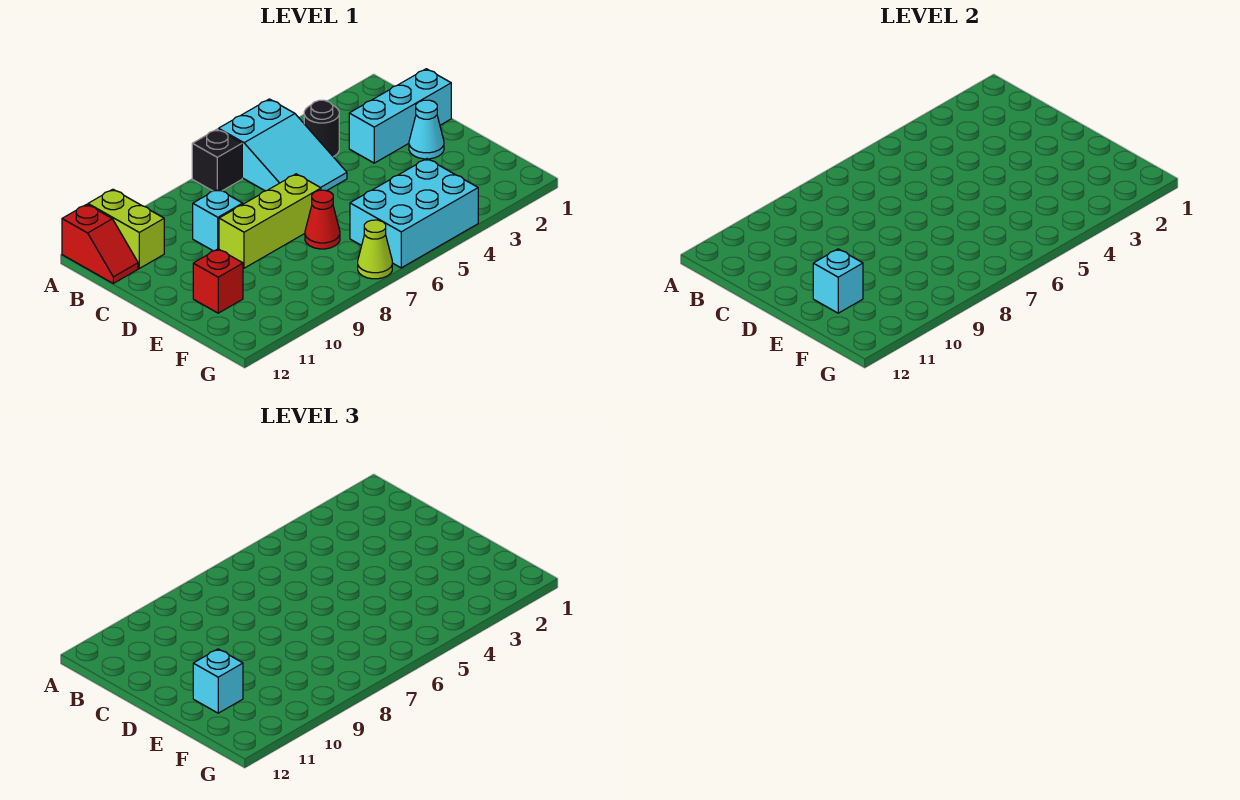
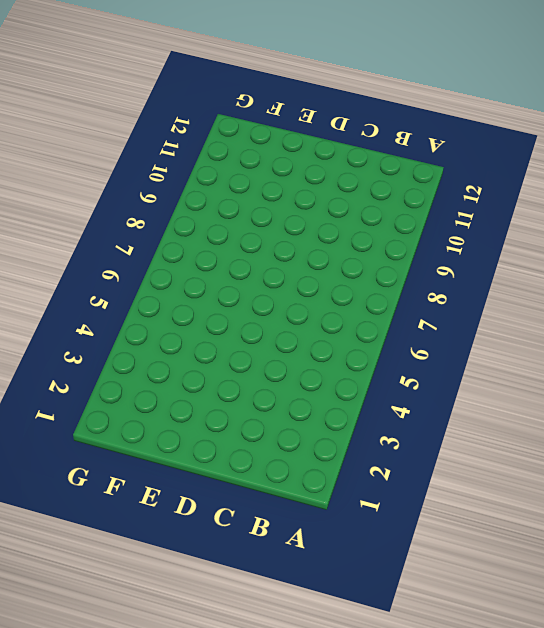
none -> cyan 2x3 slope [218,99,347,191]
none -> black 1x1 brick [192,129,242,191]
none -> lime 1x2 brick [88,189,164,268]

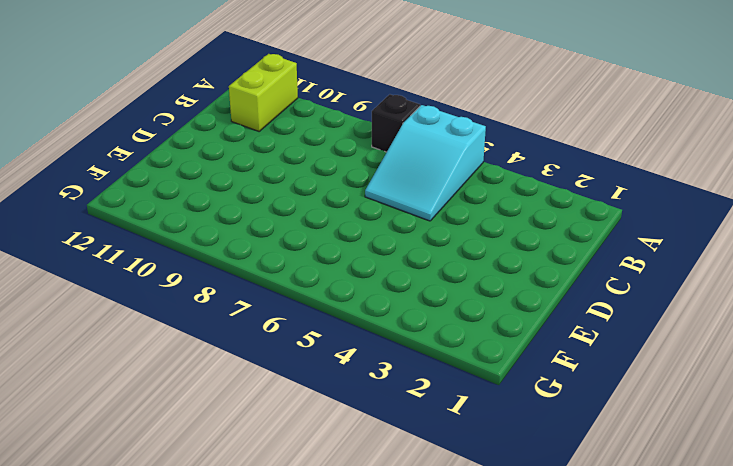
none -> red 1x2 slope [62,204,138,283]
none -> black 1x1 round brick [304,100,339,157]
none -> cyan 1x3 brick [349,69,451,163]

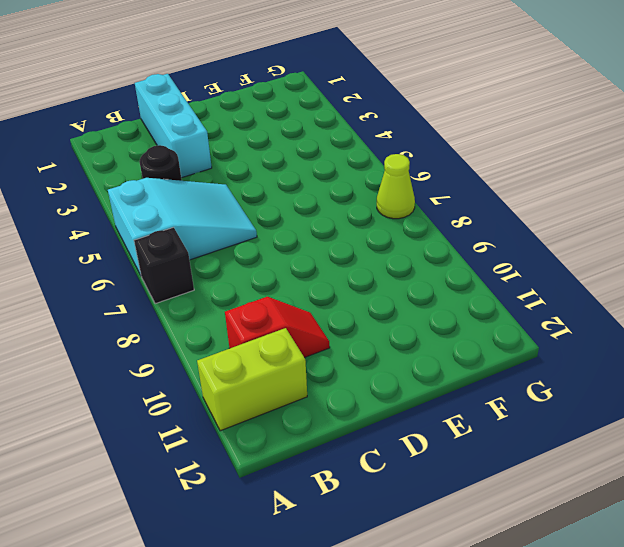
red 1x2 slope [225,297,330,358] -> red 1x2 slope moved to [62,204,138,283]
none -> cyan 1x1 brick [193,189,243,251]
none -> cyan 1x1 cone [409,100,444,159]
none -> lime 1x3 brick [219,174,321,268]

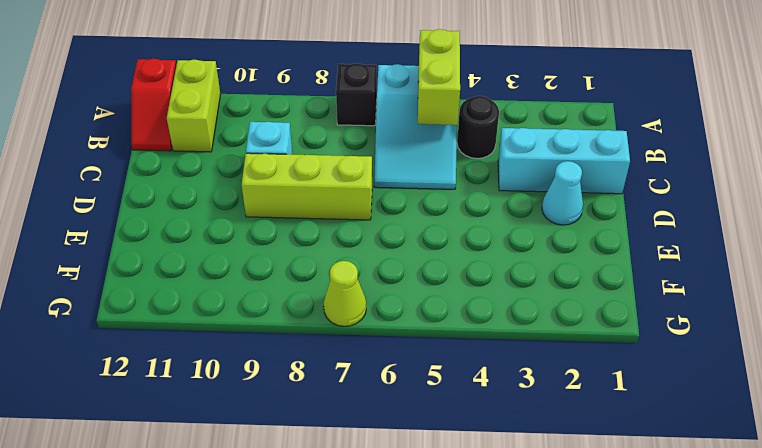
lime 1x2 brick [418,29,460,125] -> none
none -> red 1x1 cone [305,190,340,249]
none -> red 1x1 brick [193,249,243,313]
none -> cyan 2x3 brick [350,159,478,268]

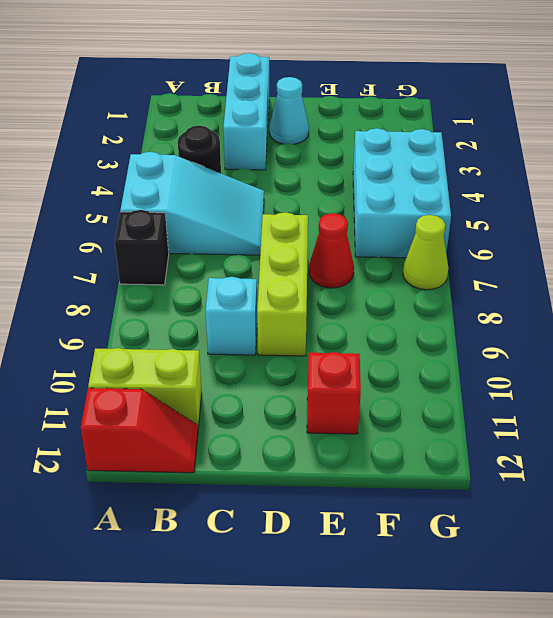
none -> cyan 1x1 brick [813,249,863,313]
none -> cyan 1x1 brick [193,649,243,713]

